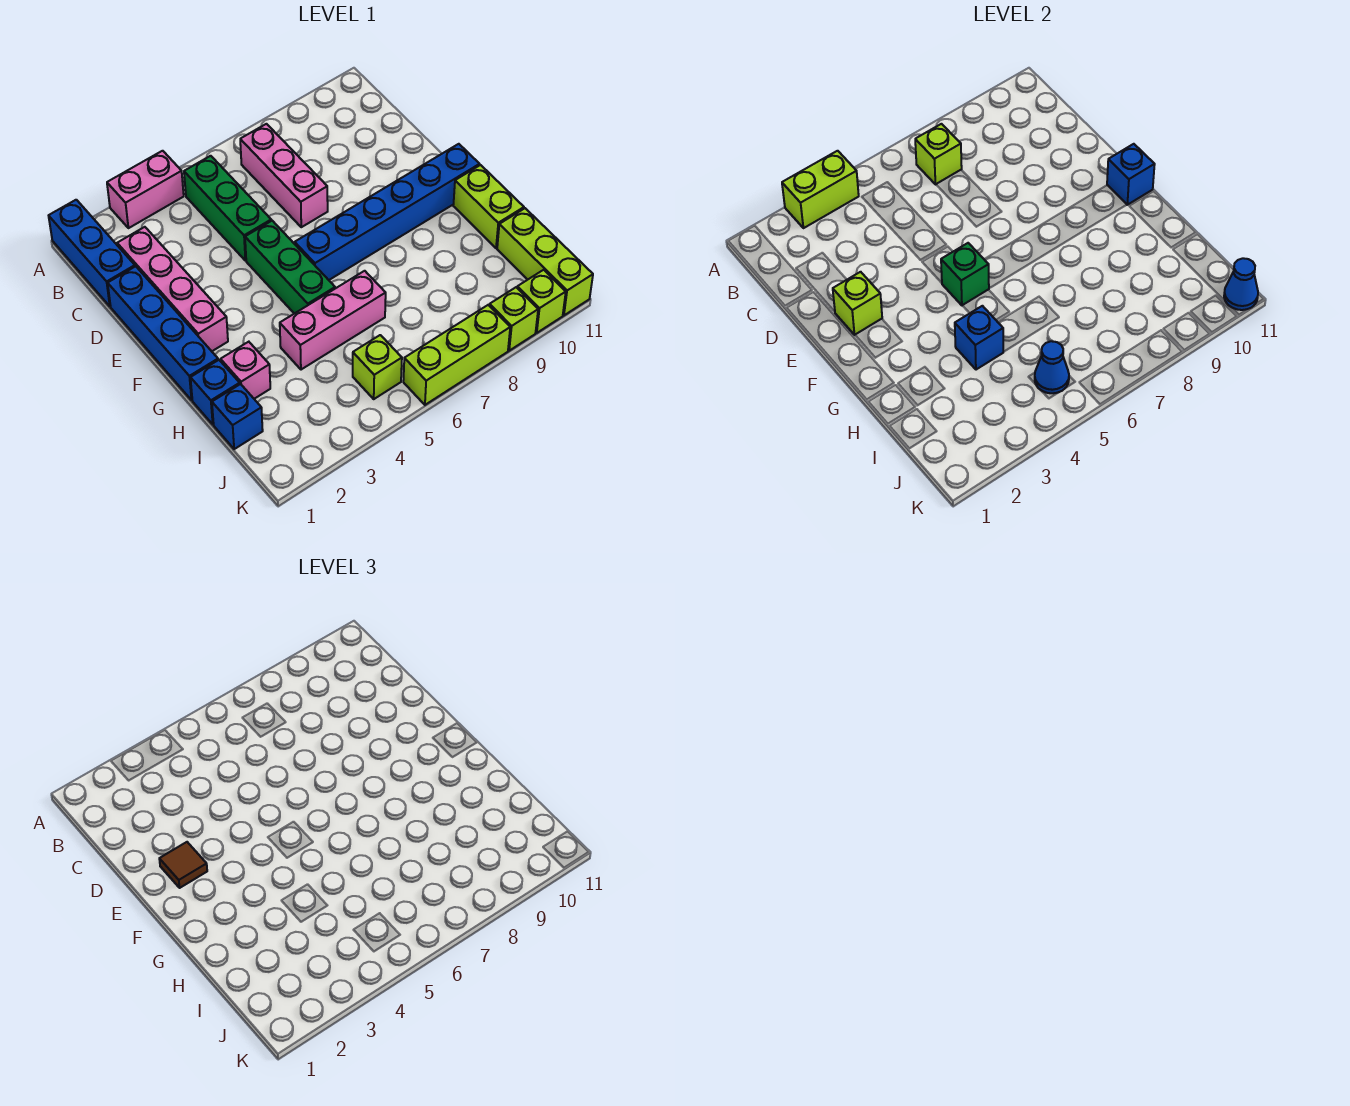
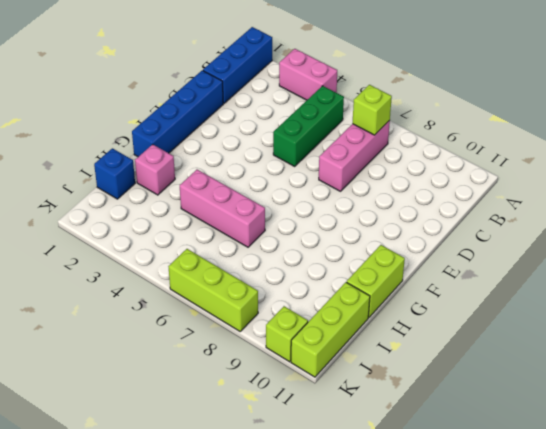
none -> pink 1x4 brick [117,227,228,351]
none -> green 1x3 brick [245,221,335,314]
none -> blue 1x6 brick [295,144,480,280]

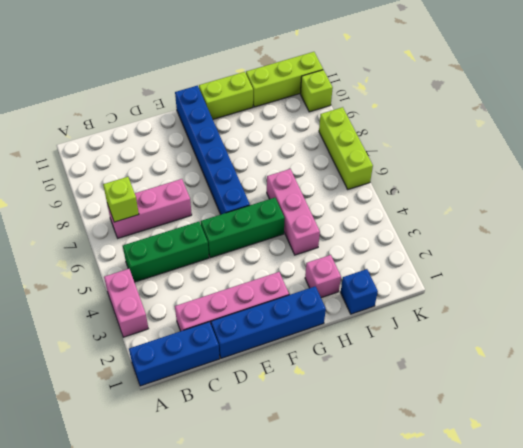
none -> blue 1x1 brick [190,360,240,424]
none -> lime 1x1 brick [353,335,402,399]
none -> lime 1x1 brick [490,287,538,351]

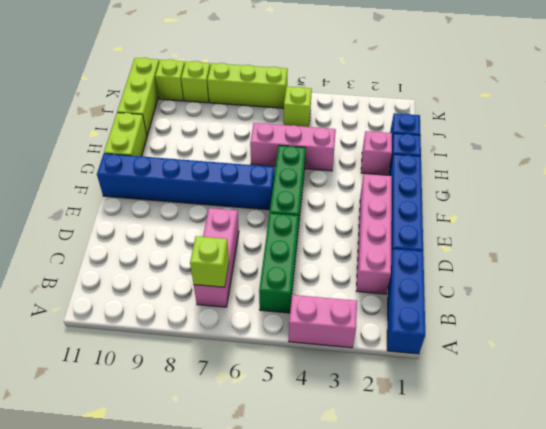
none -> lime 1x2 brick [782,151,859,228]
none -> lime 1x1 brick [833,272,882,335]
none -> green 1x1 brick [941,243,989,306]

